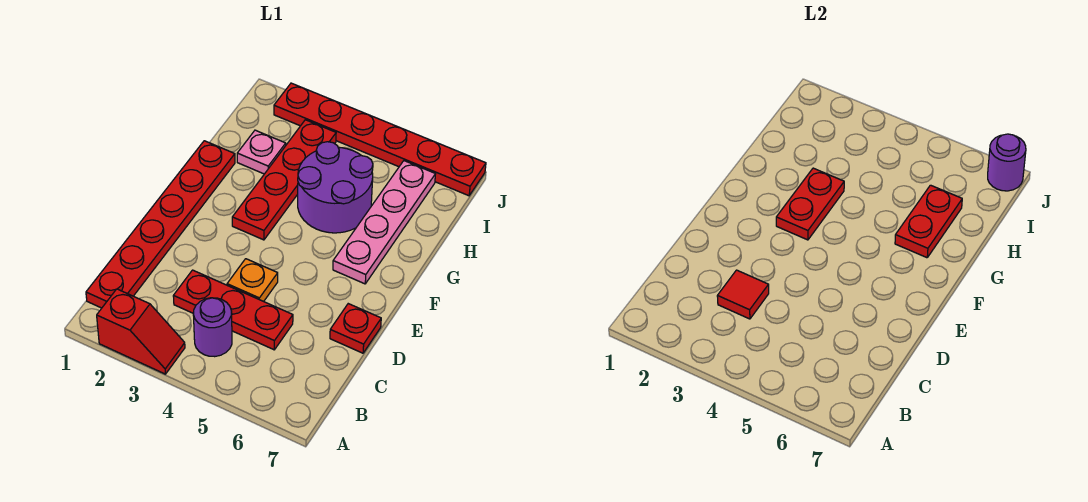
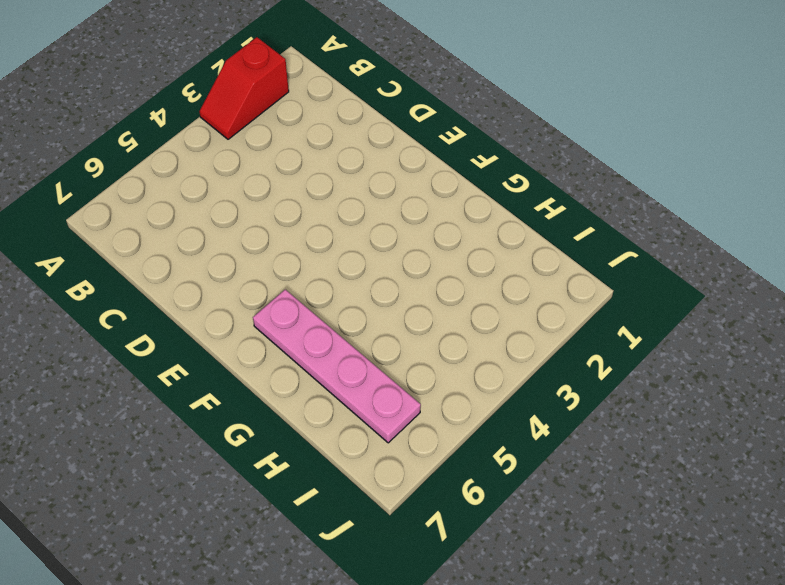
none -> red 1x6 plate [86,141,235,308]
none -> purple 1x1 round brick [193,298,232,357]
none -> red 1x3 plate [173,270,293,350]

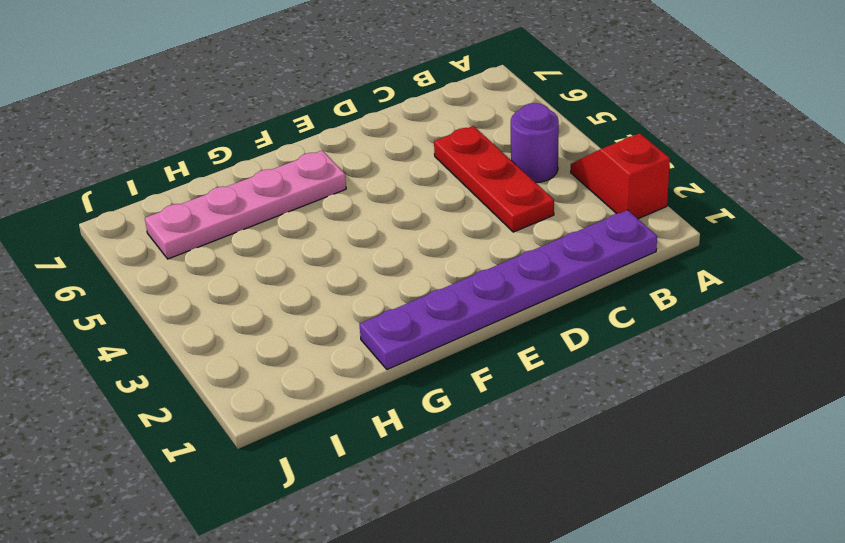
purple 1x6 plate [359,210,657,369] -> red 1x6 plate [86,141,235,308]
none -> orange 1x1 plate [227,259,278,302]
none -> red 1x1 plate [330,304,381,353]
none -> red 1x4 plate [232,120,336,240]

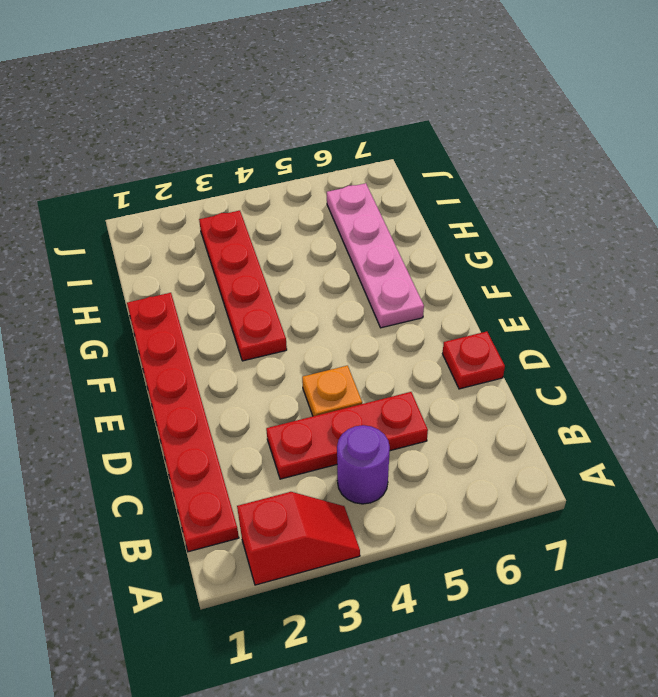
none -> purple 2x2 round brick [298,142,373,233]
none -> pink 1x1 plate [237,130,286,174]
none -> red 1x6 plate [274,83,486,196]

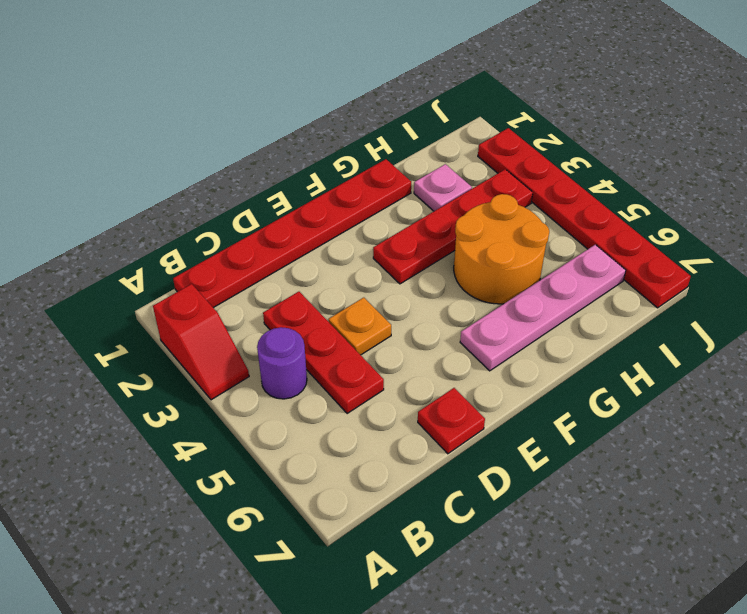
orange 2x2 round brick [454,194,549,304] -> purple 2x2 round brick [298,142,373,233]
none -> red 1x1 tile [717,270,769,319]
none -> red 1x2 plate [776,168,844,240]
none -> red 1x2 plate [895,185,962,258]

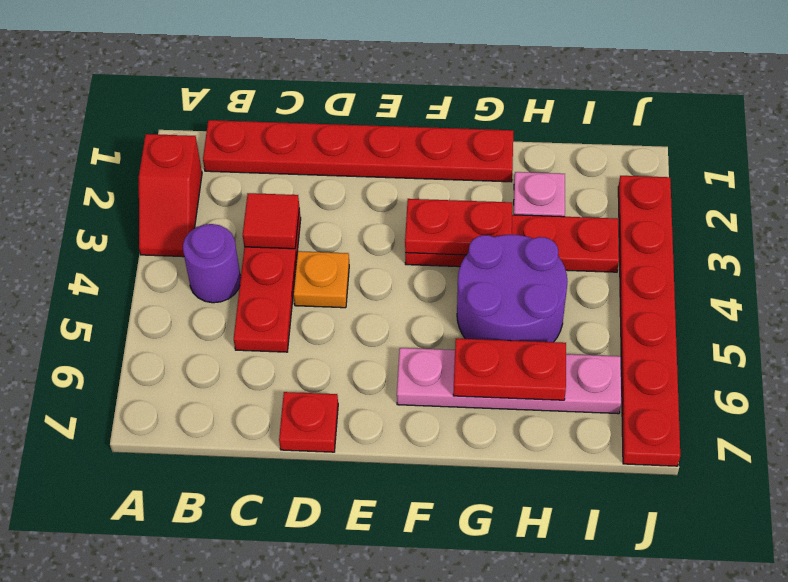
none -> purple 1x1 round brick [988,134,1026,191]

